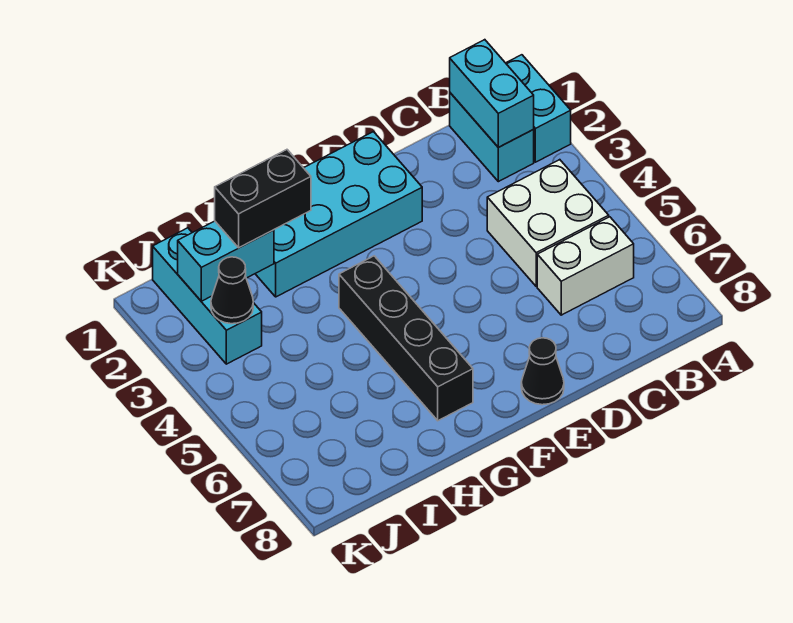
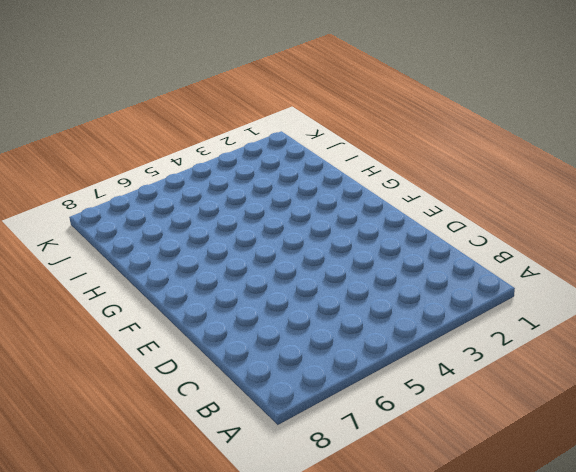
none -> cyan 1x2 brick [506,55,571,162]
none -> cyan 1x2 brick [450,93,534,182]
none -> white 2x2 brick [487,160,609,286]

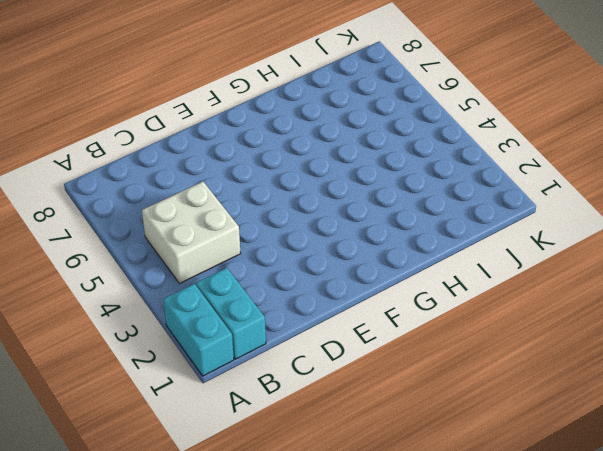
none -> white 1x2 brick [537,217,634,315]
none -> cyan 2x4 brick [255,132,422,297]
none -> black 1x1 cone [521,338,564,405]

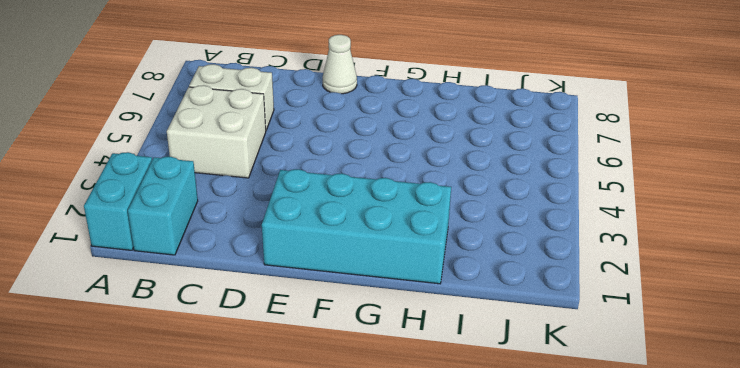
white 1x1 cone [323,35,357,94] -> black 1x1 cone [521,338,564,405]
none -> black 1x4 brick [339,256,473,421]
none -> cyan 1x3 brick [153,228,262,364]
none -> cyan 1x2 brick [450,40,534,147]

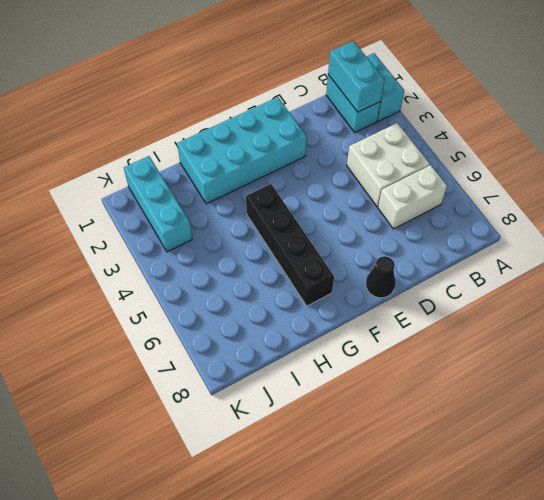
none -> cyan 1x2 brick [178,221,274,301]
none -> black 1x1 cone [211,257,253,324]
none -> black 1x2 brick [215,150,311,248]

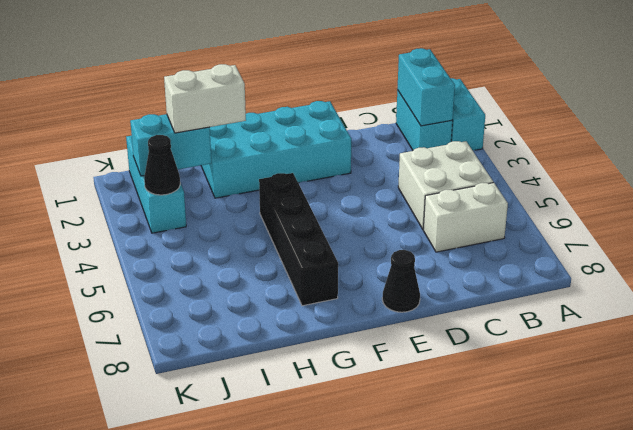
white 1x2 brick [164,64,246,133] -> black 1x2 brick [215,150,311,248]

